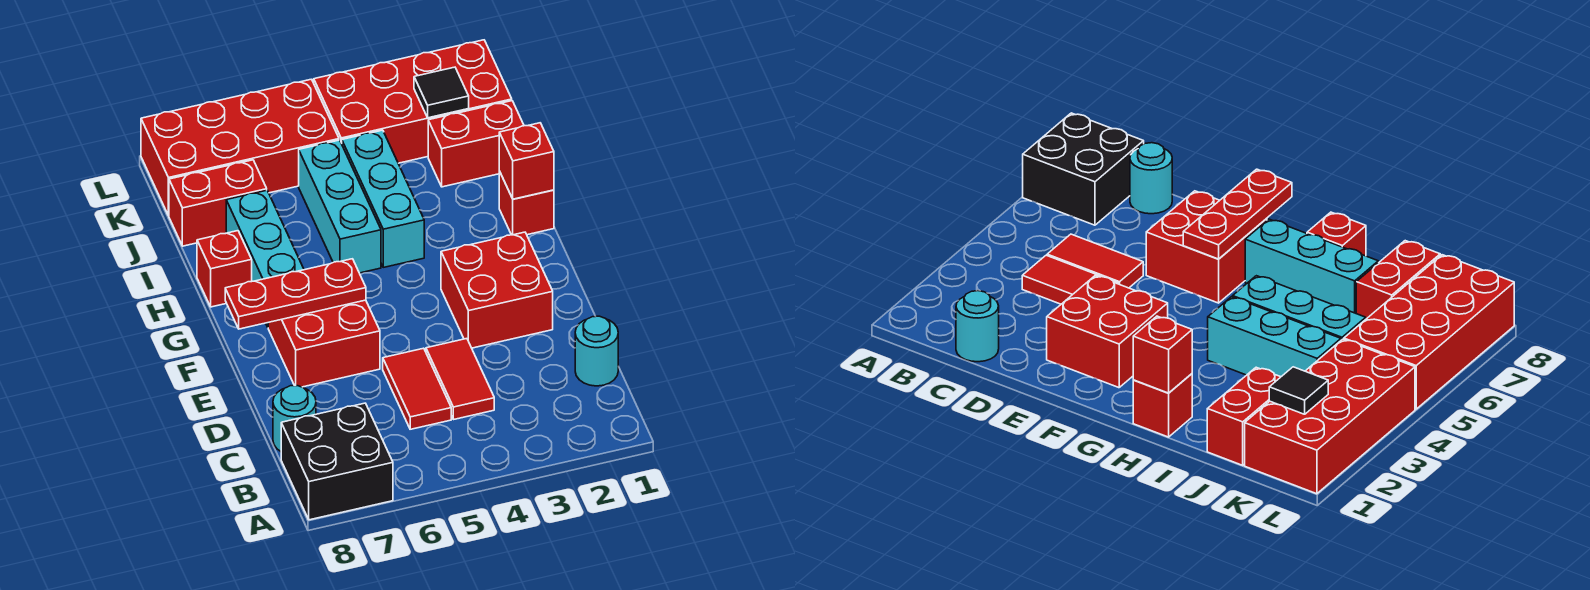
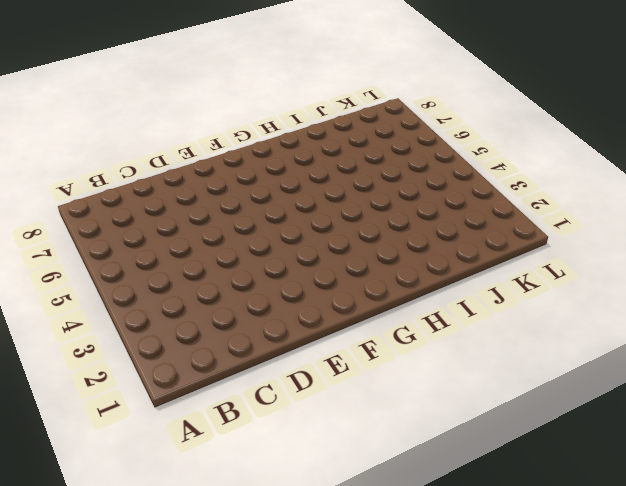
none -> black 2x2 brick [281,403,393,520]
none -> cyan 1x1 round brick [575,316,618,386]
none -> red 1x2 tile [426,339,494,420]

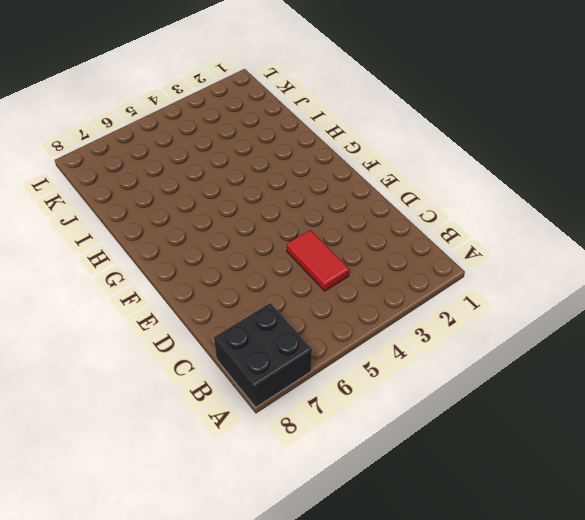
none -> cyan 1x1 round brick [575,316,618,386]
none -> red 1x2 tile [383,348,451,429]
none -> cyan 1x1 round brick [273,386,316,451]

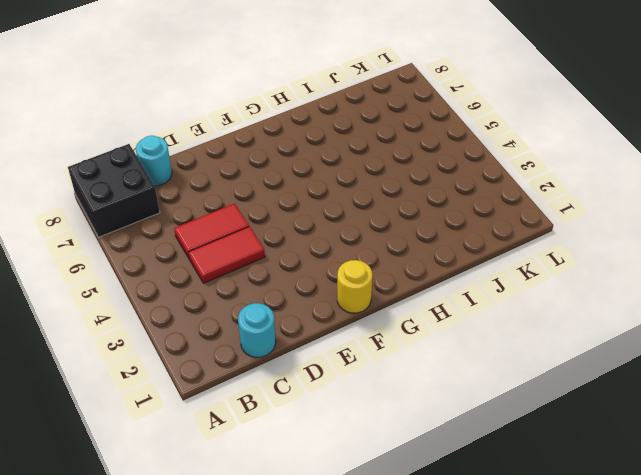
yellow 1x1 round brick [337,260,372,313] -> none
none -> red 2x2 brick [441,232,553,348]
none -> red 2x2 brick [268,300,380,387]
none -> cyan 1x3 brick [226,190,304,327]

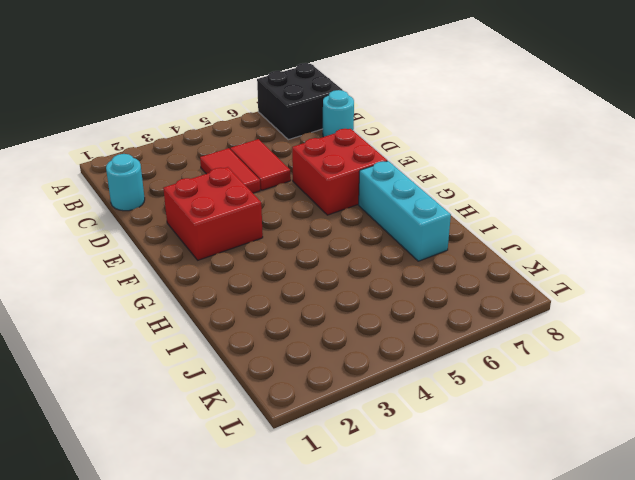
none -> red 1x1 brick [499,171,554,235]
none -> cyan 1x3 brick [342,130,424,267]
none -> cyan 1x3 brick [299,140,381,273]

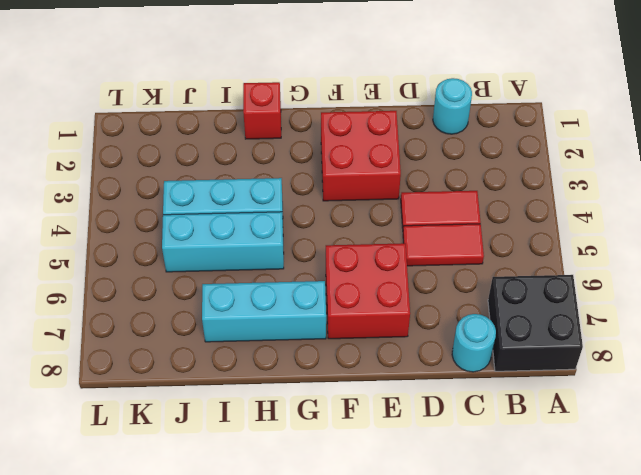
none -> red 1x1 brick [197,231,252,307]
none -> red 1x2 brick [428,101,524,187]
none -> red 1x2 brick [169,160,267,246]

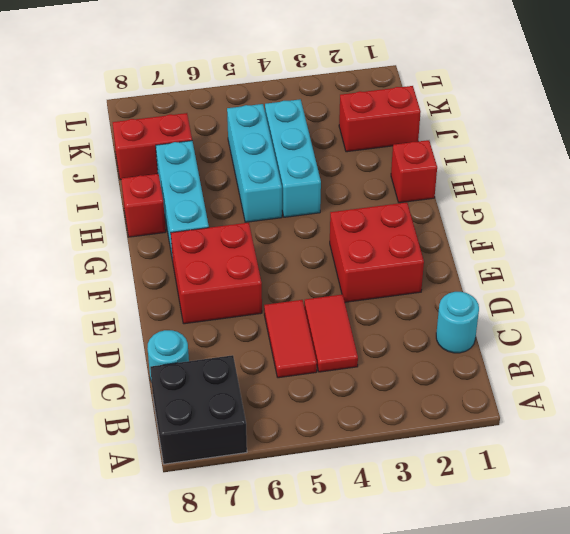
none -> red 2x4 brick [314,40,512,163]
none -> red 2x4 brick [141,79,339,216]
none -> red 1x3 plate [225,259,366,329]

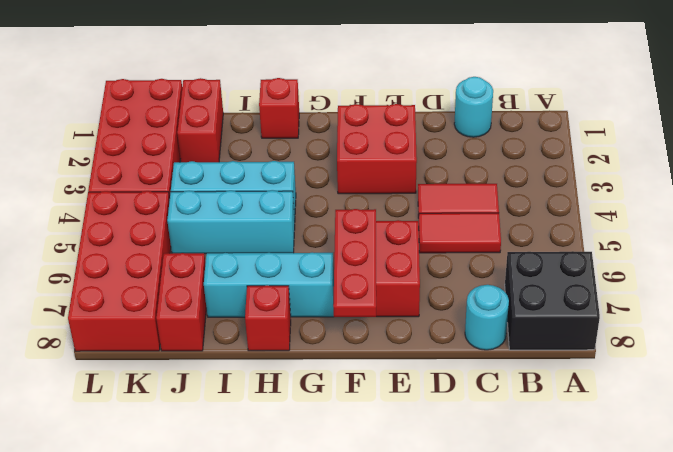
none -> red 1x1 brick [499,123,554,199]
none -> black 1x1 tile [414,67,469,118]

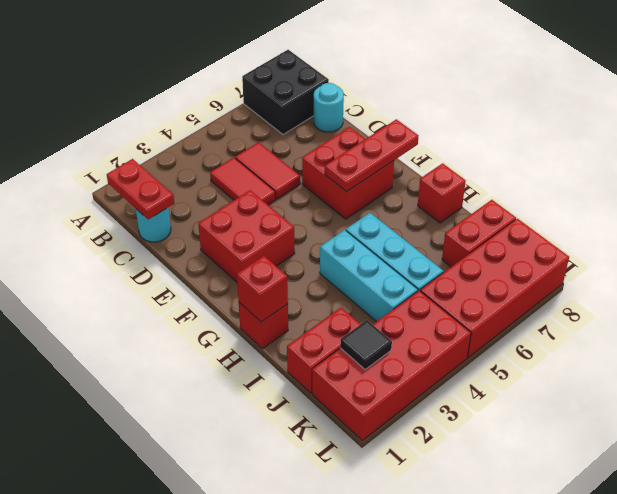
red 1x2 plate [107,159,174,220] -> none
none -> cyan 1x3 brick [226,190,304,327]

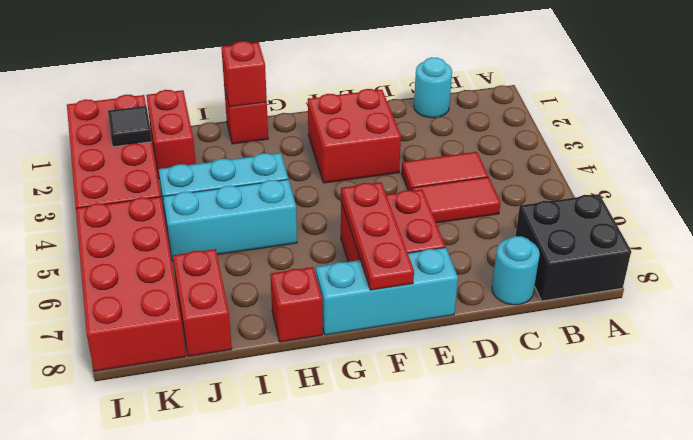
cyan 1x3 brick [316,247,458,335] -> cyan 1x3 brick moved to [226,190,304,327]

